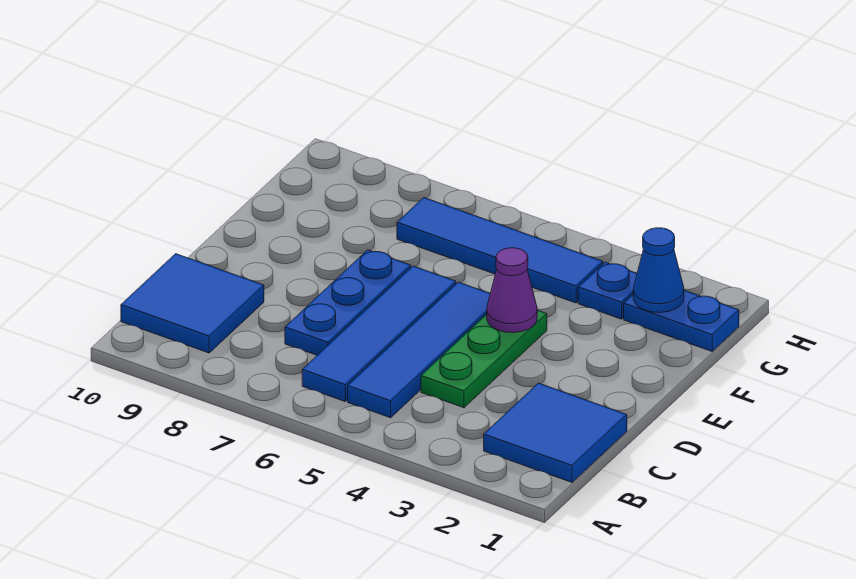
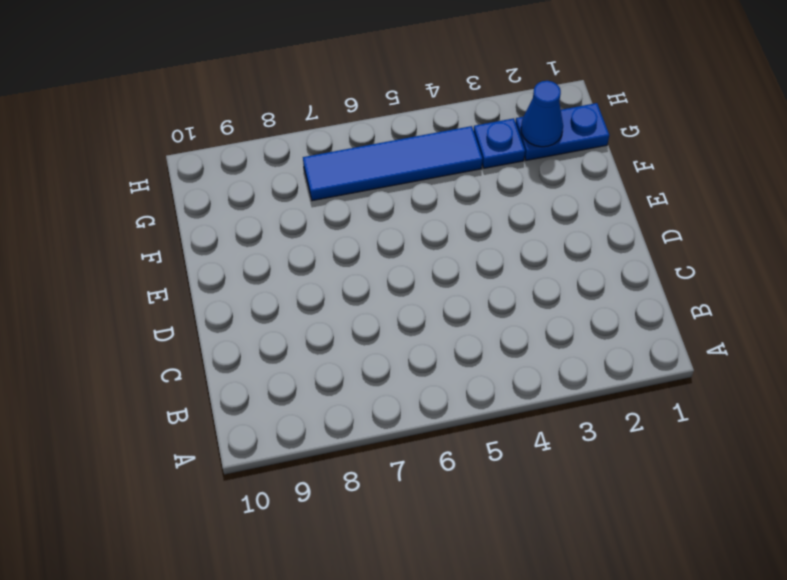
none -> blue 2x2 tile [484,383,627,482]
none -> blue 1x4 tile [348,282,490,418]

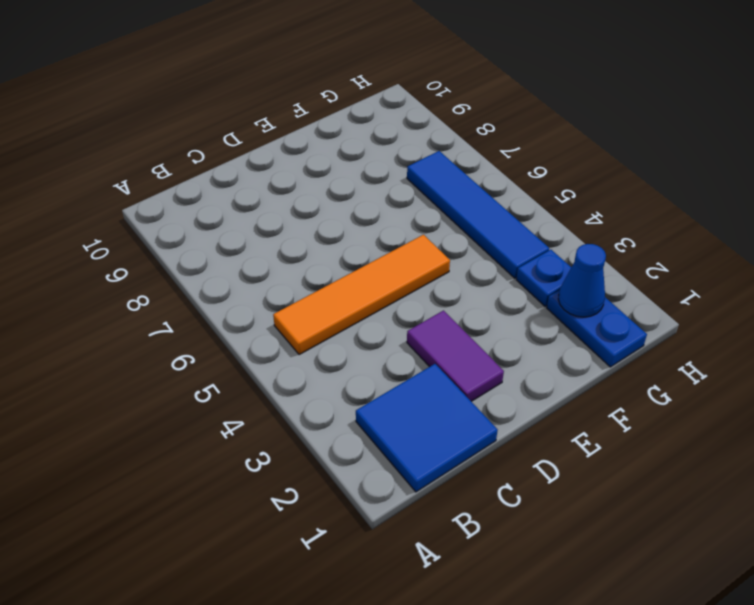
orange 1x4 tile [273,235,450,355] -> blue 1x4 tile [348,282,490,418]
purple 1x2 tile [407,311,504,401] -> none
none -> blue 1x4 tile [302,266,456,401]
none -> blue 2x2 tile [121,254,264,353]

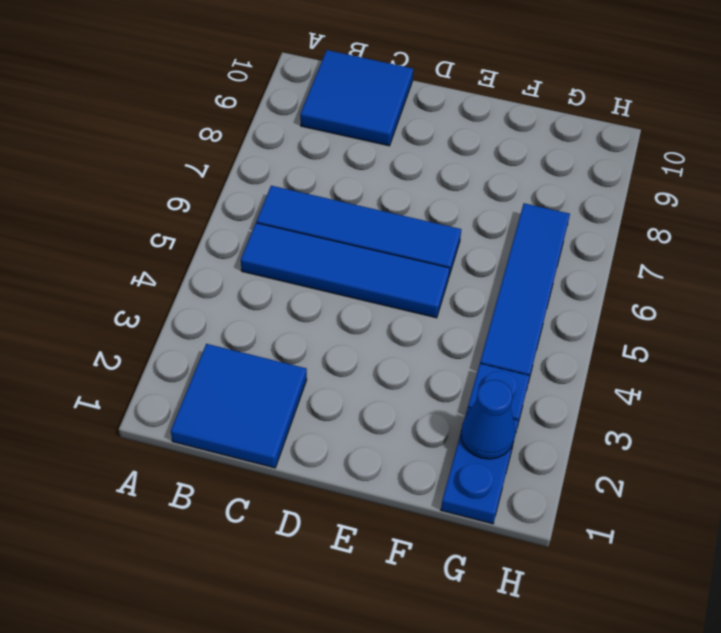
none -> green 1x3 plate [421,310,547,408]
none -> blue 1x3 plate [285,250,411,355]

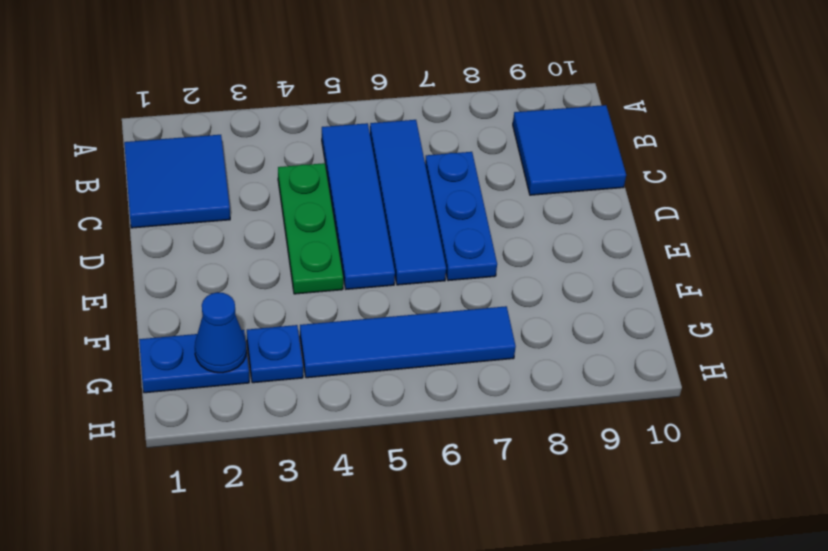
none -> purple 1x1 cone [487,248,537,333]

